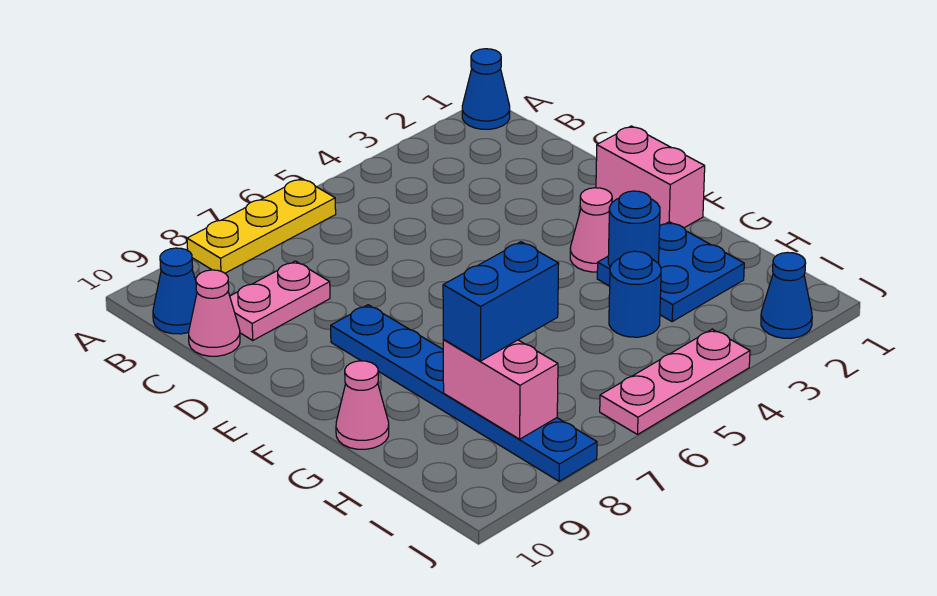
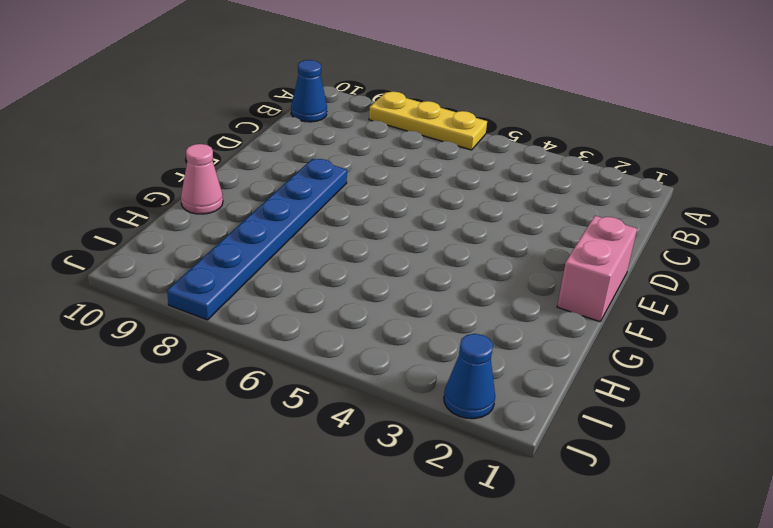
none -> blue 1x1 cone [462,49,510,129]
none -> pink 1x2 plate [230,261,330,340]
none -> pink 1x1 cone [189,270,240,356]

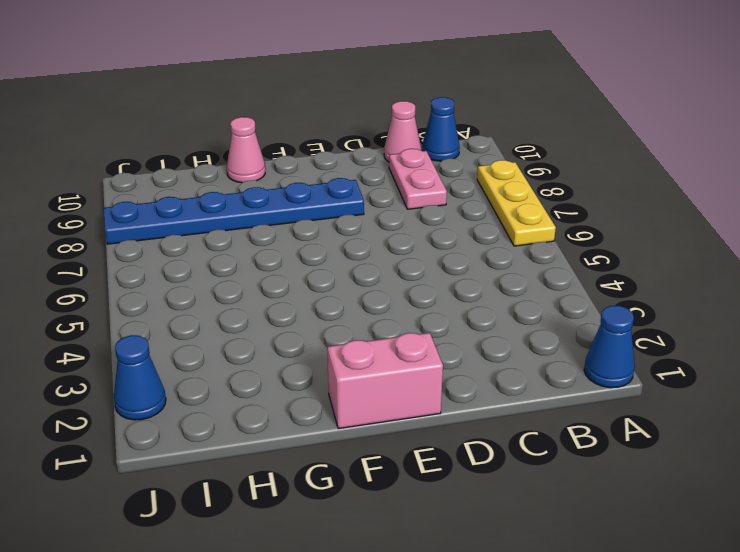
none -> pink 1x1 cone [570,188,612,272]
none -> blue 2x2 plate [597,222,744,321]
none -> blue 1x1 round brick [609,251,661,337]

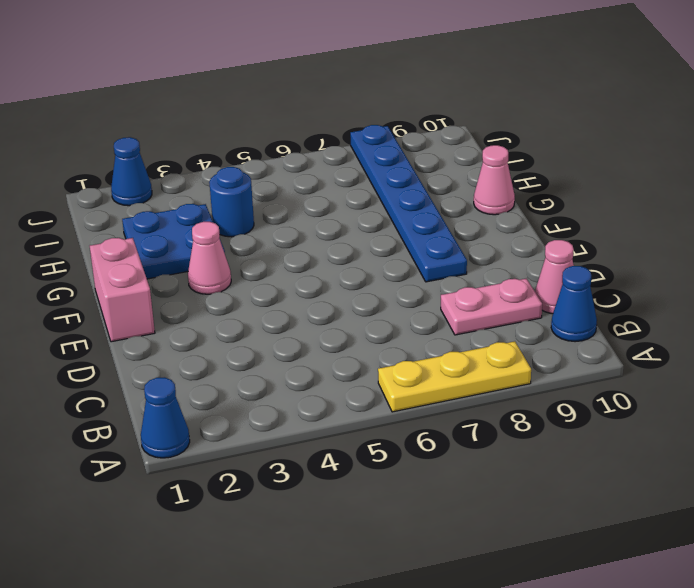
none -> pink 1x3 plate [600,329,750,434]
none -> blue 1x1 round brick [608,191,660,267]
none -> pink 1x2 brick [443,340,558,439]

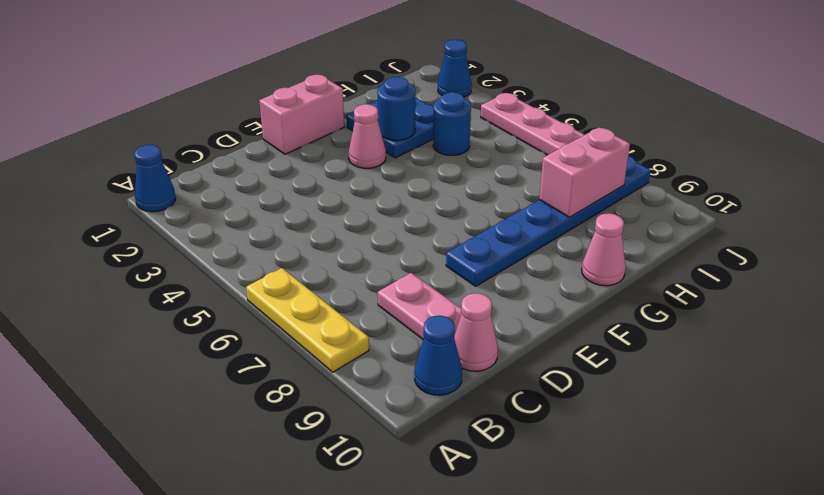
none -> blue 1x2 brick [443,242,559,361]

